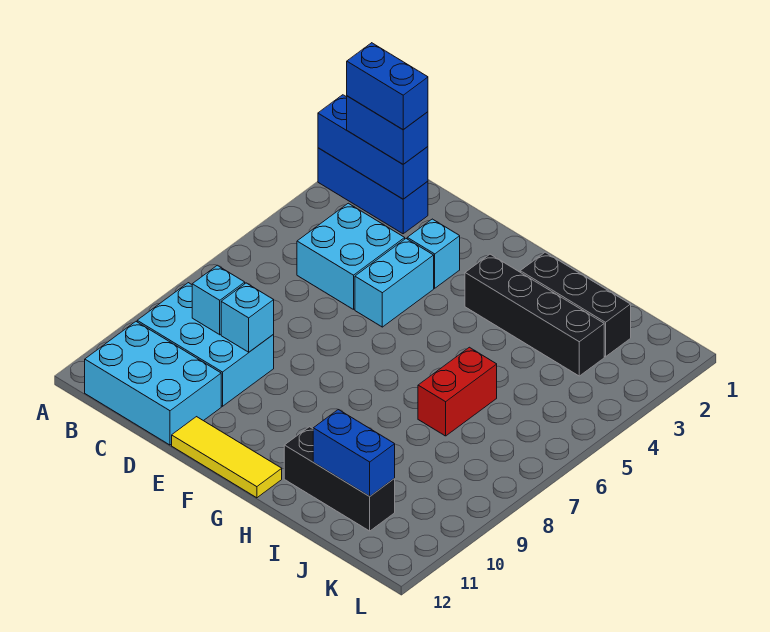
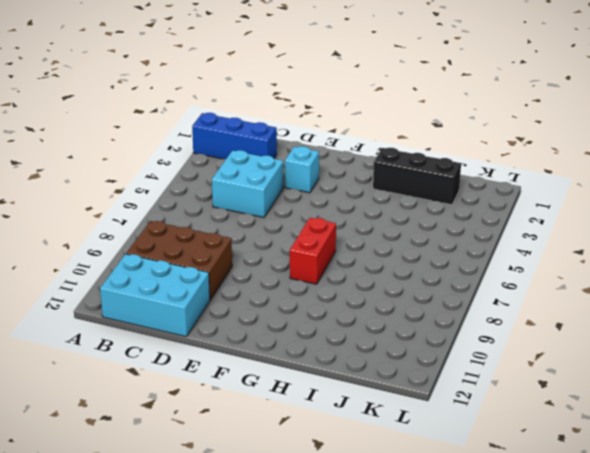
brown 2x3 brick [126,221,232,300] -> cyan 2x3 brick [137,283,274,406]
red 1x2 brick [290,218,336,284] -> red 1x2 brick moved to [418,347,497,436]
none -> cyan 1x2 brick [355,239,434,327]
none -> yellow 1x3 tile [172,417,282,498]
none -> black 1x4 brick [465,254,604,376]

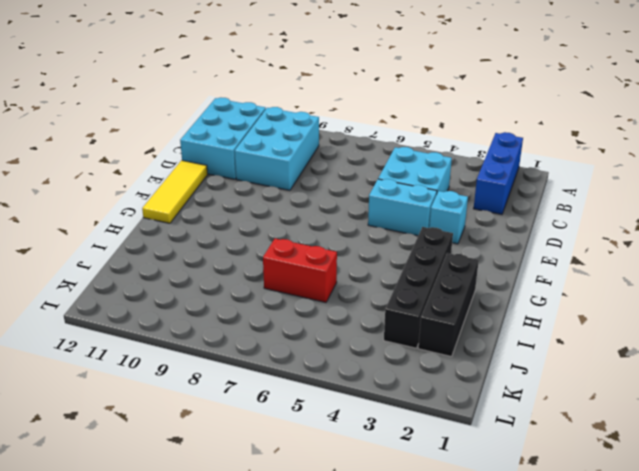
none -> black 1x3 brick [284,427,395,531]
none -> blue 1x3 brick [318,95,428,199]
none -> cyan 1x1 brick [192,265,245,335]

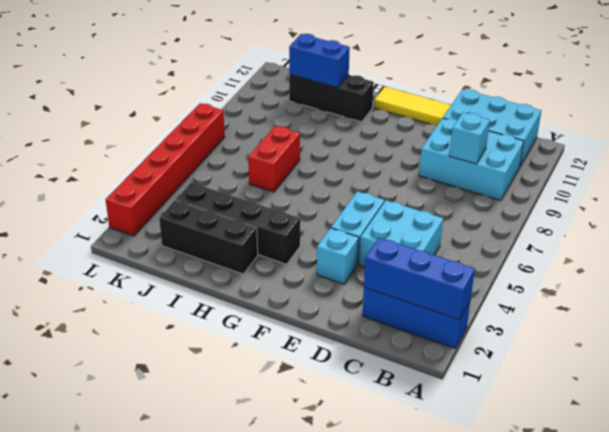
red 1x6 brick [105,103,225,236] -> none
none -> cyan 1x1 brick [221,283,274,352]
none -> blue 1x2 brick [347,96,428,164]
none -> blue 1x2 brick [347,43,428,130]

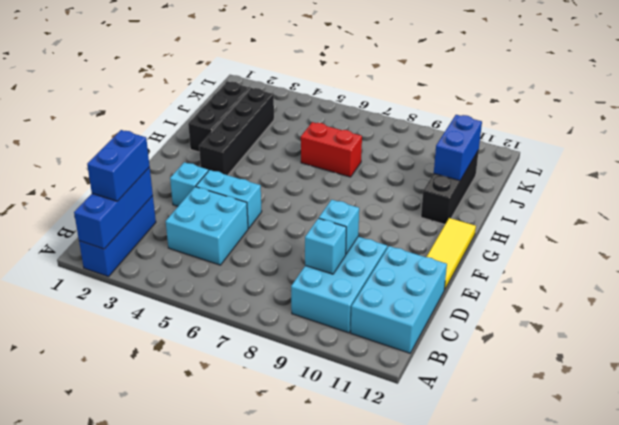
none -> blue 1x2 brick [347,43,428,130]

